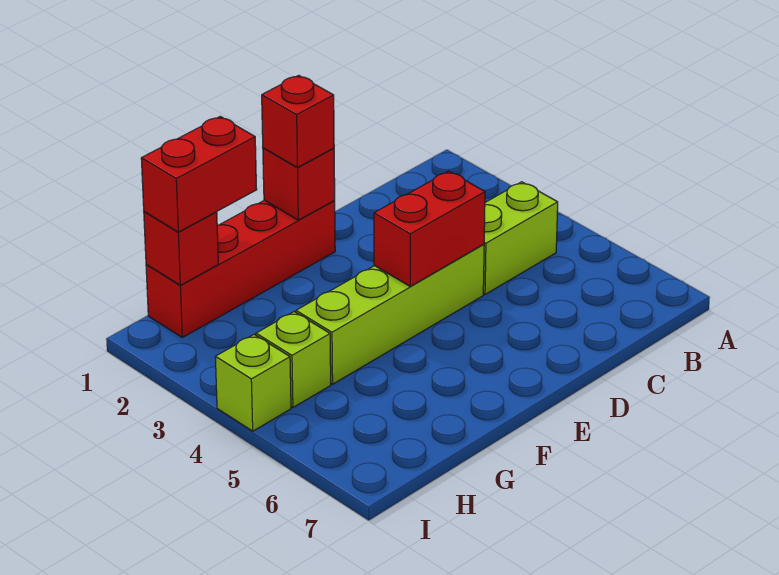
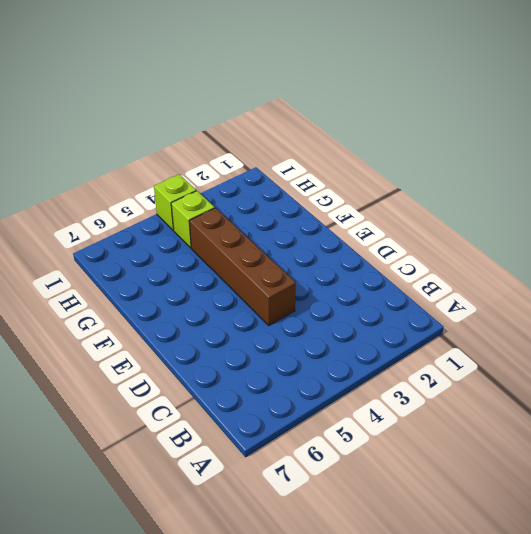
brown 1x4 brick [189,208,296,325] -> lime 1x4 brick [296,244,484,384]
none -> lime 1x2 brick [483,182,558,294]
none -> red 1x4 brick [146,200,335,337]

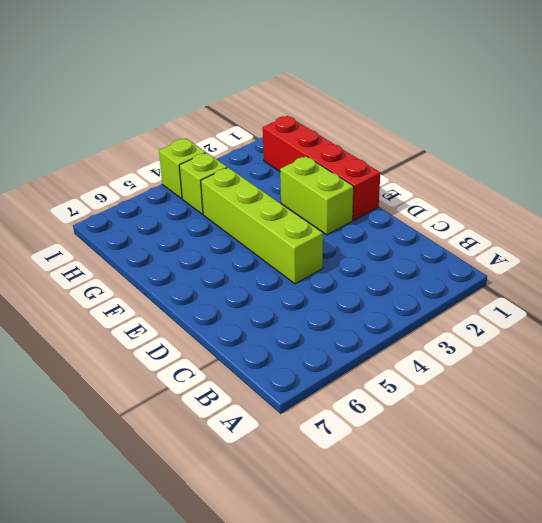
lime 1x2 brick [280,156,354,235] -> lime 1x2 brick moved to [483,182,558,294]
none -> red 1x2 brick [374,171,485,286]
none -> red 1x1 brick [263,148,335,220]

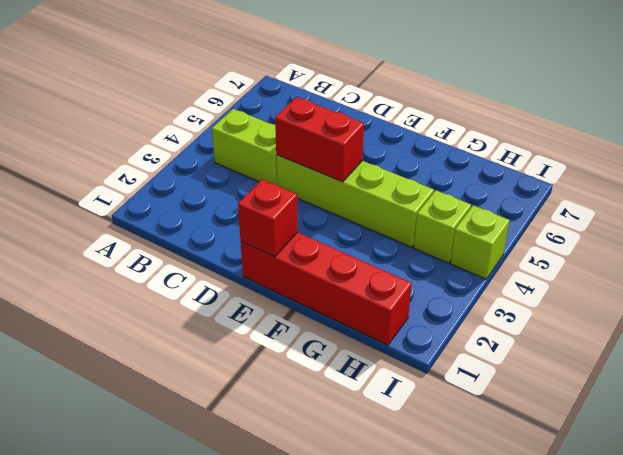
none -> red 1x1 brick [144,212,218,285]
none -> red 1x1 brick [262,75,334,168]

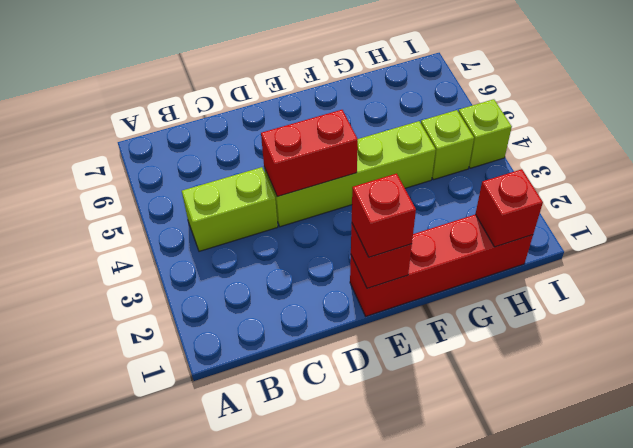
none -> red 1x2 brick [141,117,257,232]

